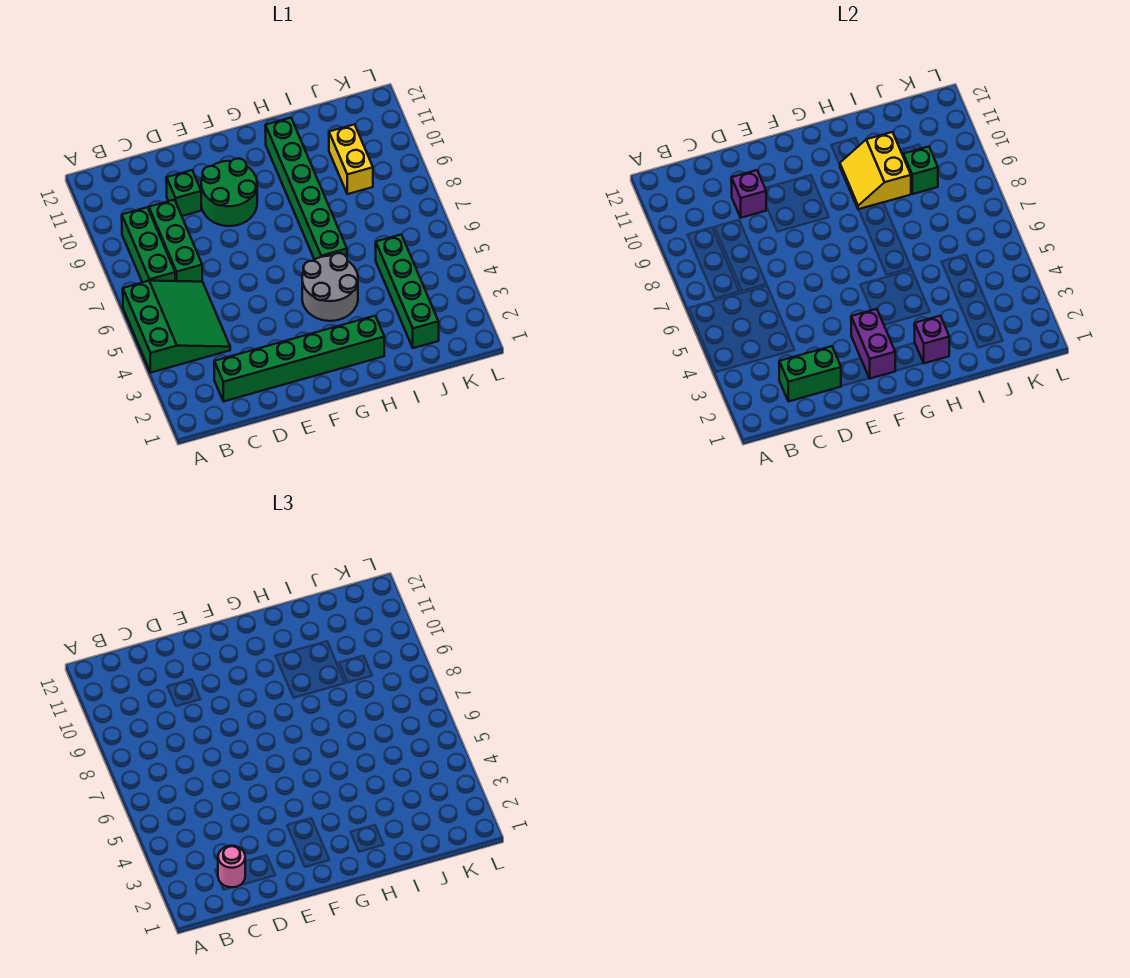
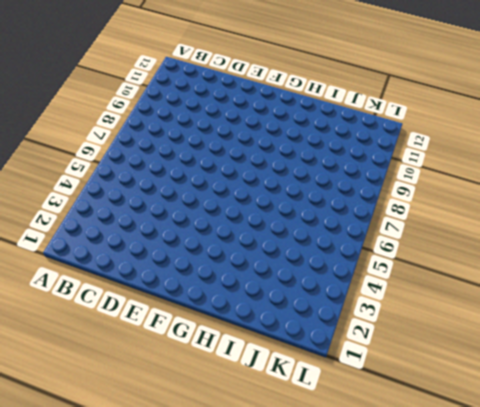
none -> green 3x3 slope [123,281,230,373]
none -> green 1x3 brick [122,207,175,282]
none -> green 1x6 brick [214,316,384,401]

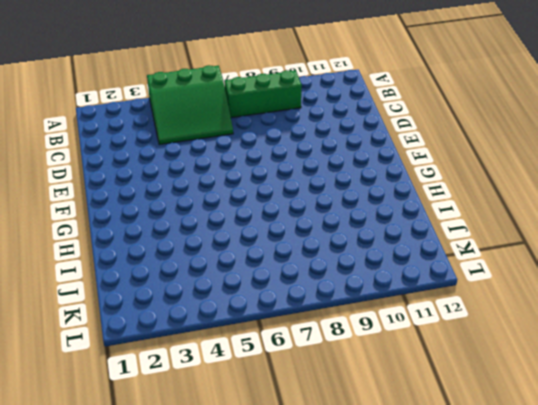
none -> green 1x6 brick [214,316,384,401]
none -> green 1x3 brick [149,200,202,282]
none -> green 1x1 brick [167,170,201,216]

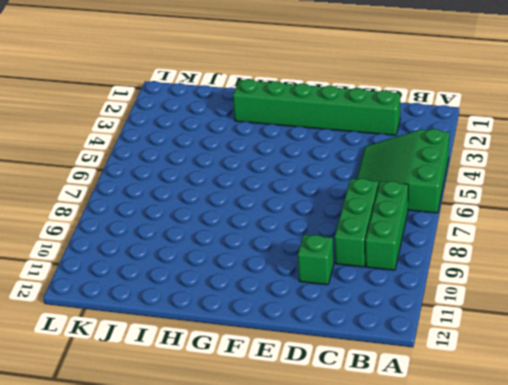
none -> green 2x2 round brick [201,158,257,226]
none -> grey 2x2 round brick [302,253,358,321]
none -> green 1x6 brick [266,118,347,260]

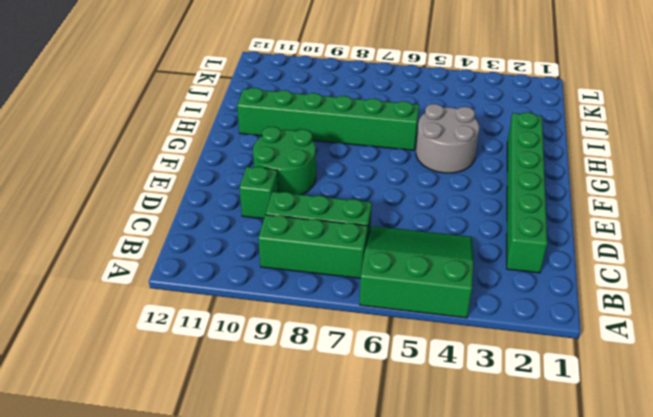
none -> green 1x4 brick [375,235,439,348]
none -> yellow 1x2 brick [329,124,373,194]
none -> green 1x2 brick [779,346,841,401]

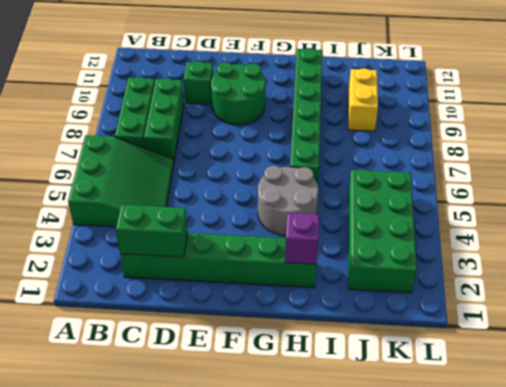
green 2x4 brick [348,170,417,293] -> green 1x4 brick [375,235,439,348]
none -> purple 1x1 brick [732,170,766,218]
none -> purple 1x2 brick [851,309,895,379]
none -> yellow 2x2 slope [840,132,911,209]

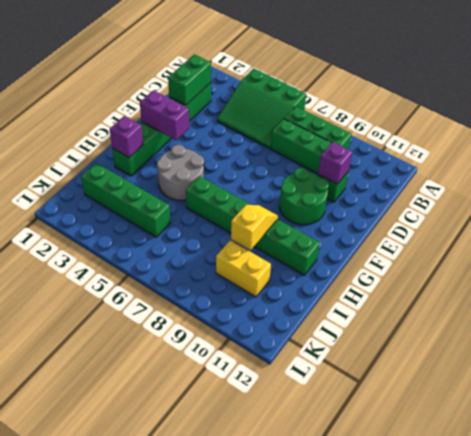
yellow 1x2 slope [231,205,278,250] -> yellow 2x2 slope [840,132,911,209]
none -> green 1x1 brick [903,146,938,194]
none -> pink 1x1 round brick [218,846,245,887]

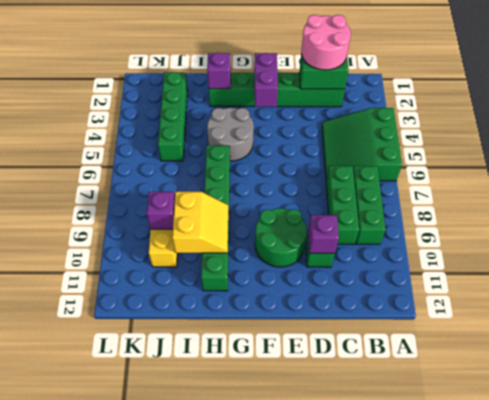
pink 2x2 round brick [301,15,351,70] -> pink 1x1 round brick [218,846,245,887]
purple 1x1 brick [147,192,175,229] -> green 1x1 brick [903,146,938,194]

